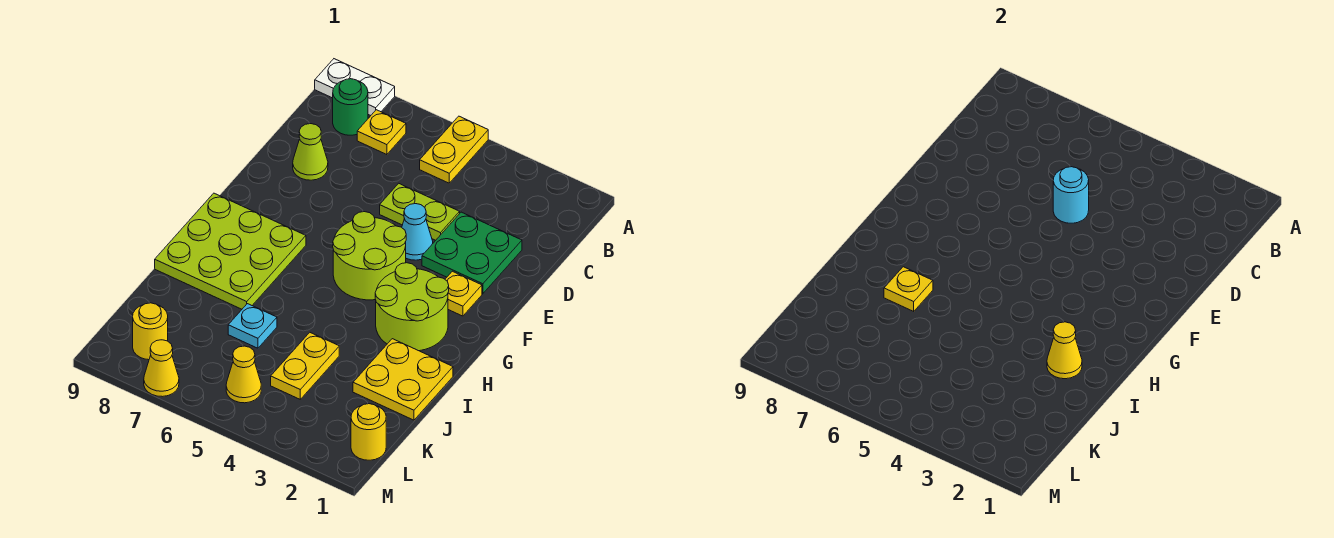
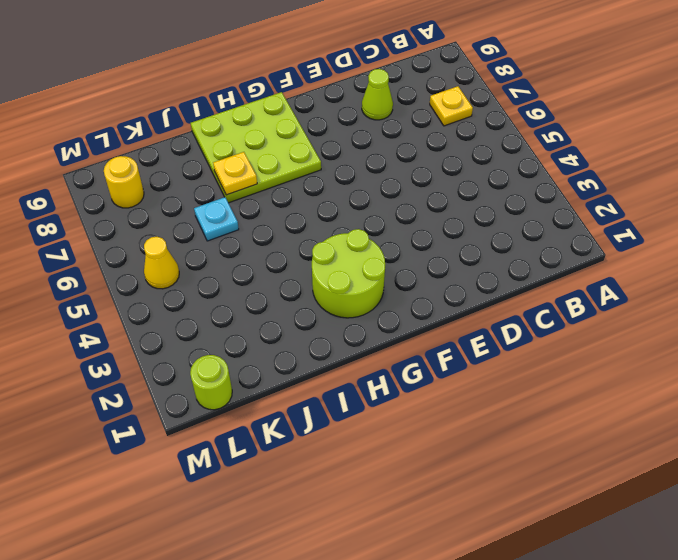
lime 1x1 round brick [190,355,232,410] -> yellow 1x1 round brick [351,404,386,460]
none -> yellow 1x2 plate [420,116,488,183]
none -> white 1x2 plate [315,59,395,115]
none -> green 1x1 round brick [333,79,368,135]

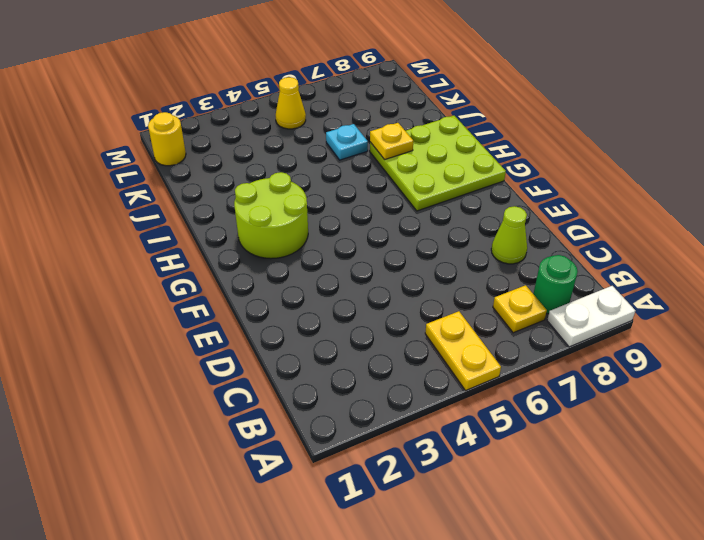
none -> green 2x2 plate [422,212,522,294]
none -> lime 1x2 plate [380,183,460,240]
none -> cyan 1x1 cone [402,204,433,260]

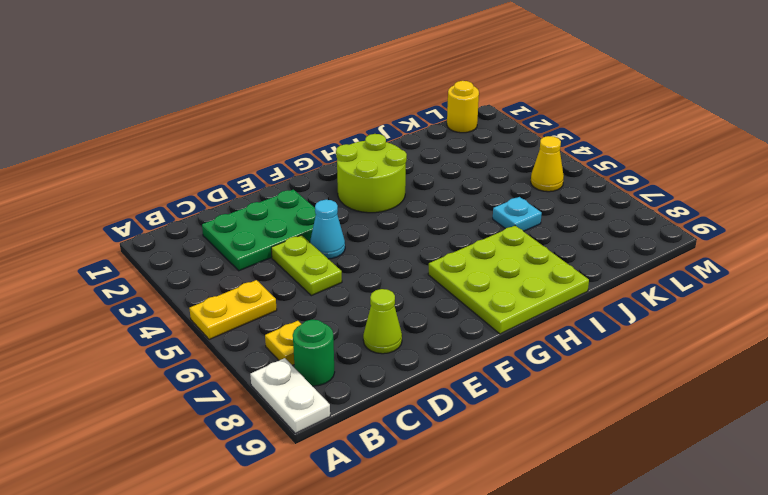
green 2x3 plate [202,190,316,271] -> green 2x2 plate [422,212,522,294]
none -> yellow 1x1 plate [445,271,482,316]
none -> lime 2x2 round brick [333,212,406,300]
none -> yellow 2x2 plate [353,339,453,420]

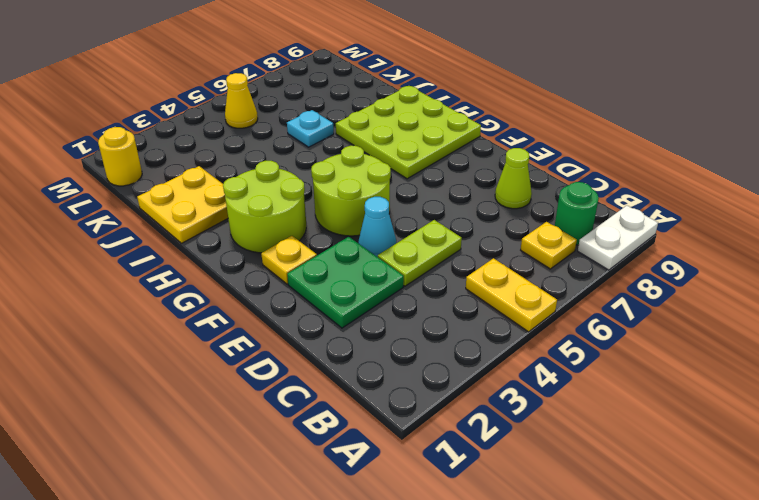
none -> yellow 1x2 plate [271,333,339,399]
none -> yellow 1x1 round brick [133,303,168,360]
none -> yellow 1x1 cone [144,340,179,397]

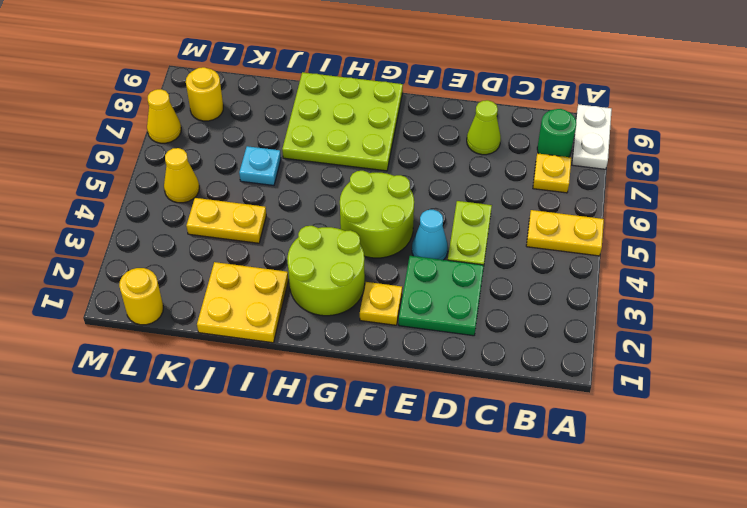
none -> cyan 1x1 round brick [1053,167,1089,223]
none -> yellow 1x1 cone [1047,322,1082,379]
none -> yellow 1x1 plate [884,267,933,311]

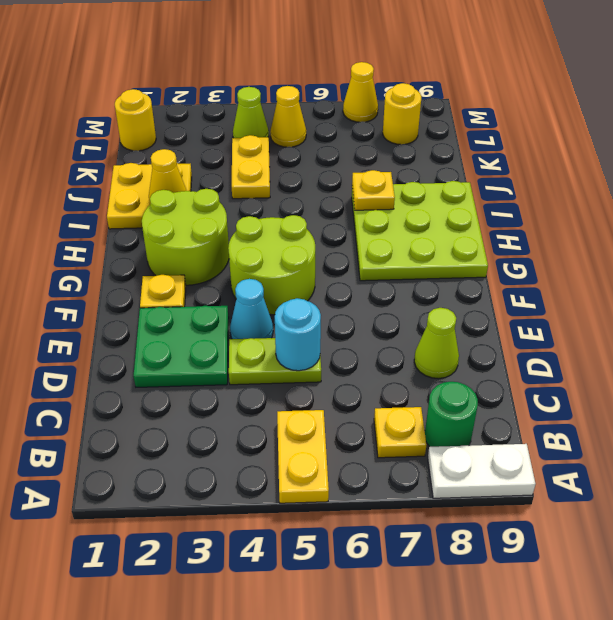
lime 1x1 cone [233,87,269,138] -> none
none -> cyan 1x1 plate [228,304,277,348]

